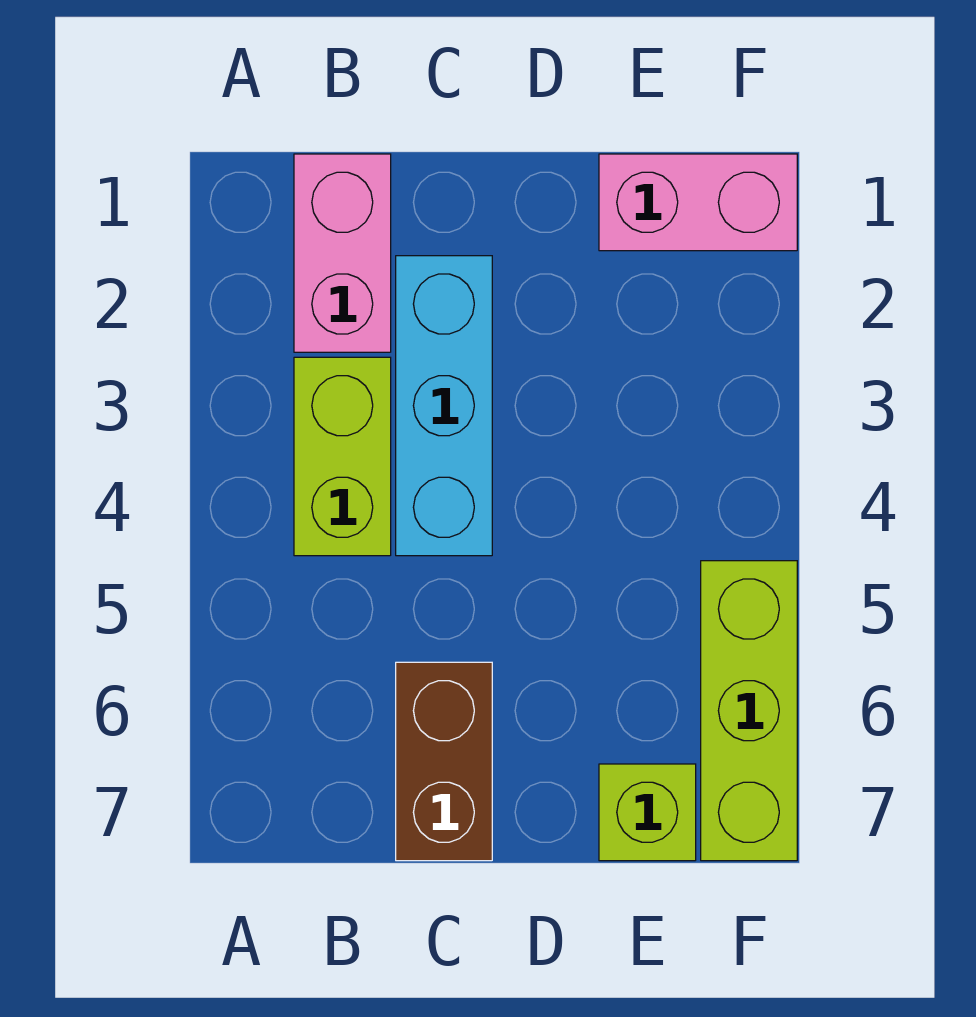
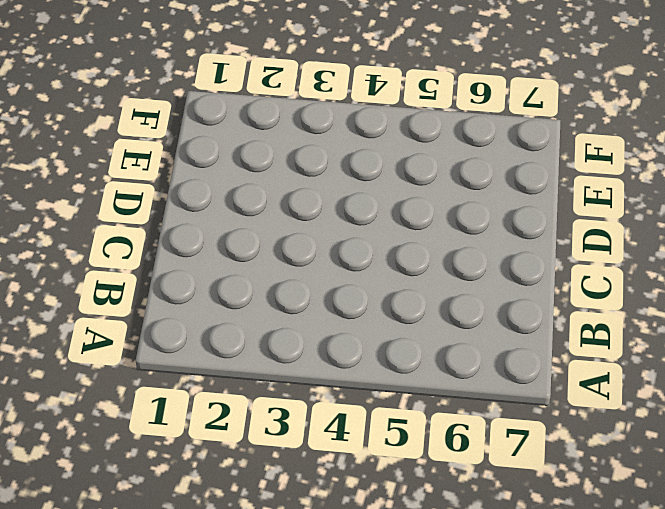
none -> pink 1x2 brick [294,154,391,352]
none -> lime 1x2 brick [294,357,391,556]

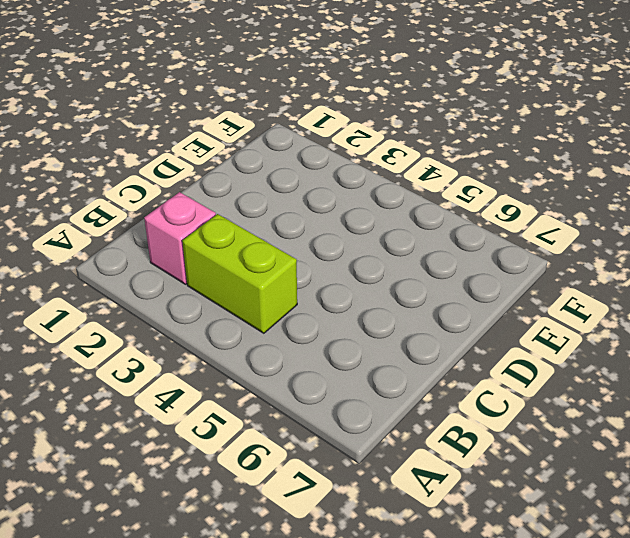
pink 1x1 brick [144,192,216,284] -> pink 1x2 brick [294,154,391,352]
none -> cyan 1x3 brick [396,256,492,556]
none -> brown 1x2 brick [396,662,492,861]

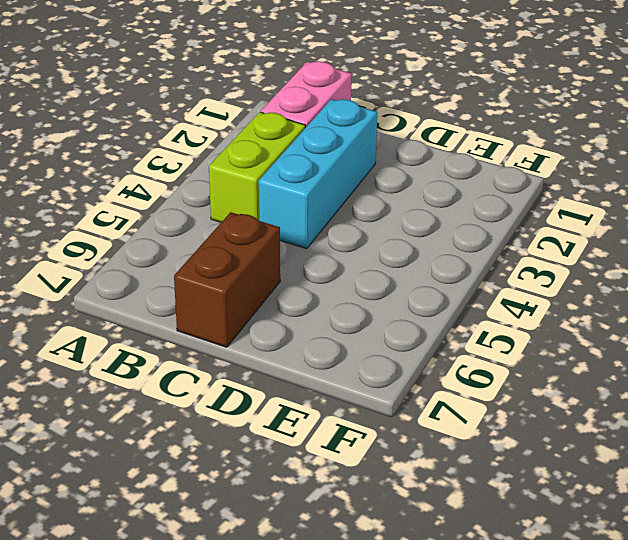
none -> pink 1x2 brick [599,154,797,251]
none -> lime 1x1 brick [599,764,696,861]

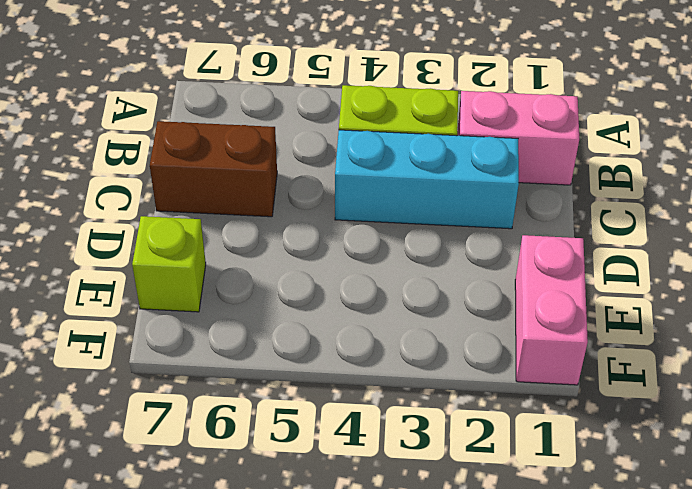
none -> lime 1x3 brick [701,561,797,861]

